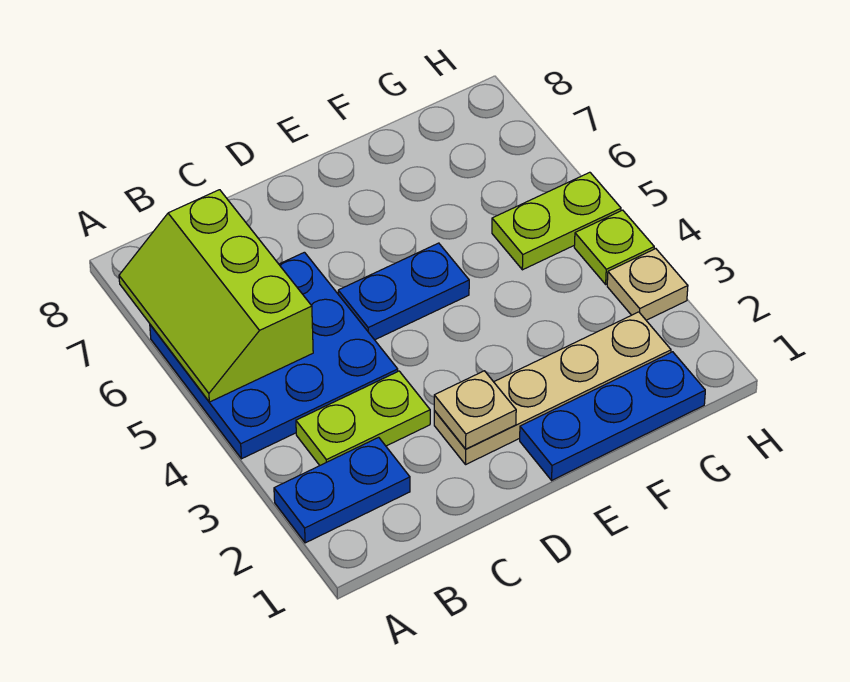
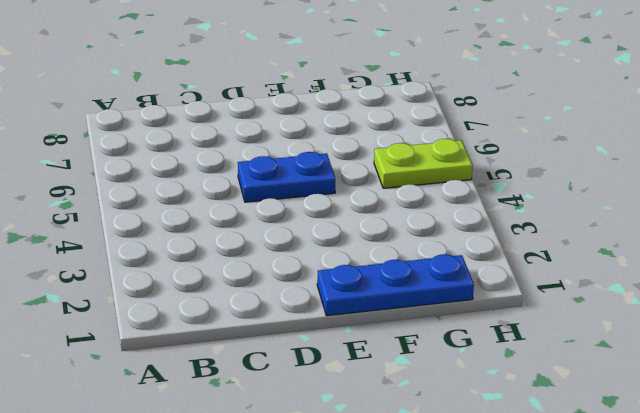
none -> blue 1x2 plate [274,437,410,543]
none -> blue 3x3 plate [150,252,398,459]

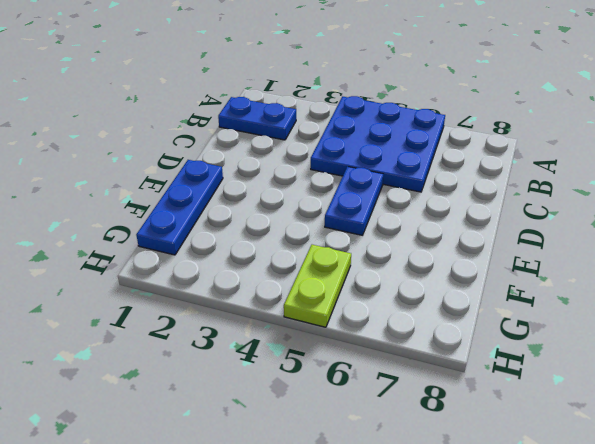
blue 1x2 plate [218,97,296,140] -> blue 1x2 plate turned to [274,437,410,543]
none -> lime 1x2 plate [296,371,430,465]
none -> tan 1x4 plate [434,312,671,464]

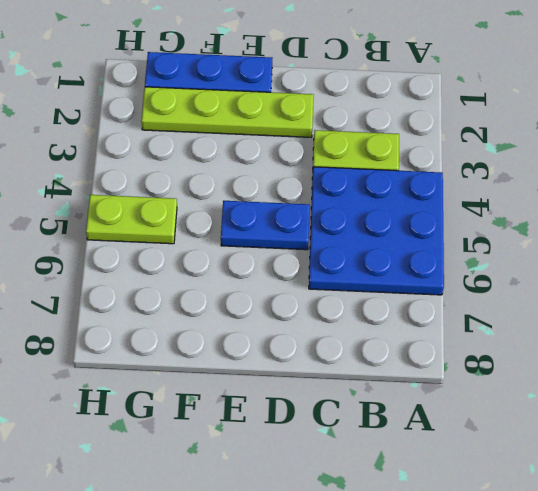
lime 1x4 plate [141,87,314,137] -> tan 1x4 plate [434,312,671,464]
none -> blue 1x2 plate [274,437,410,543]
none -> tan 1x1 plate [607,249,688,320]

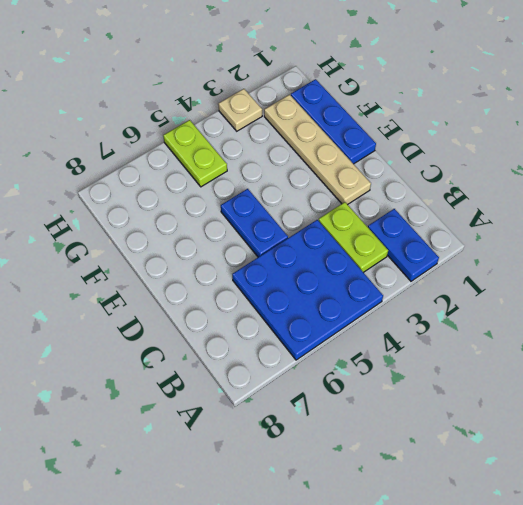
none -> lime 1x1 plate [574,210,654,284]
none -> lime 2x3 slope [119,190,313,402]

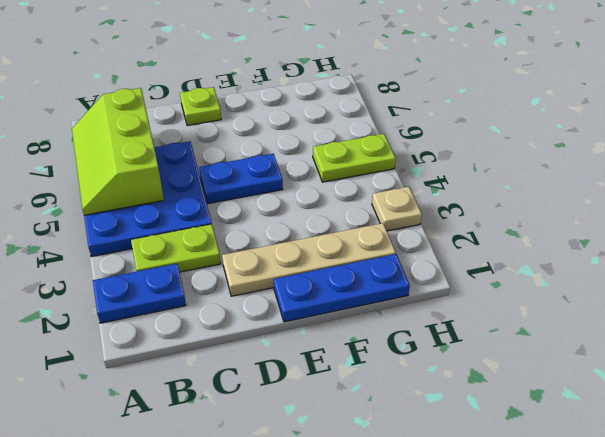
lime 1x1 plate [180,87,221,126] -> lime 1x1 plate moved to [574,210,654,284]
none -> tan 1x1 plate [434,371,516,449]

